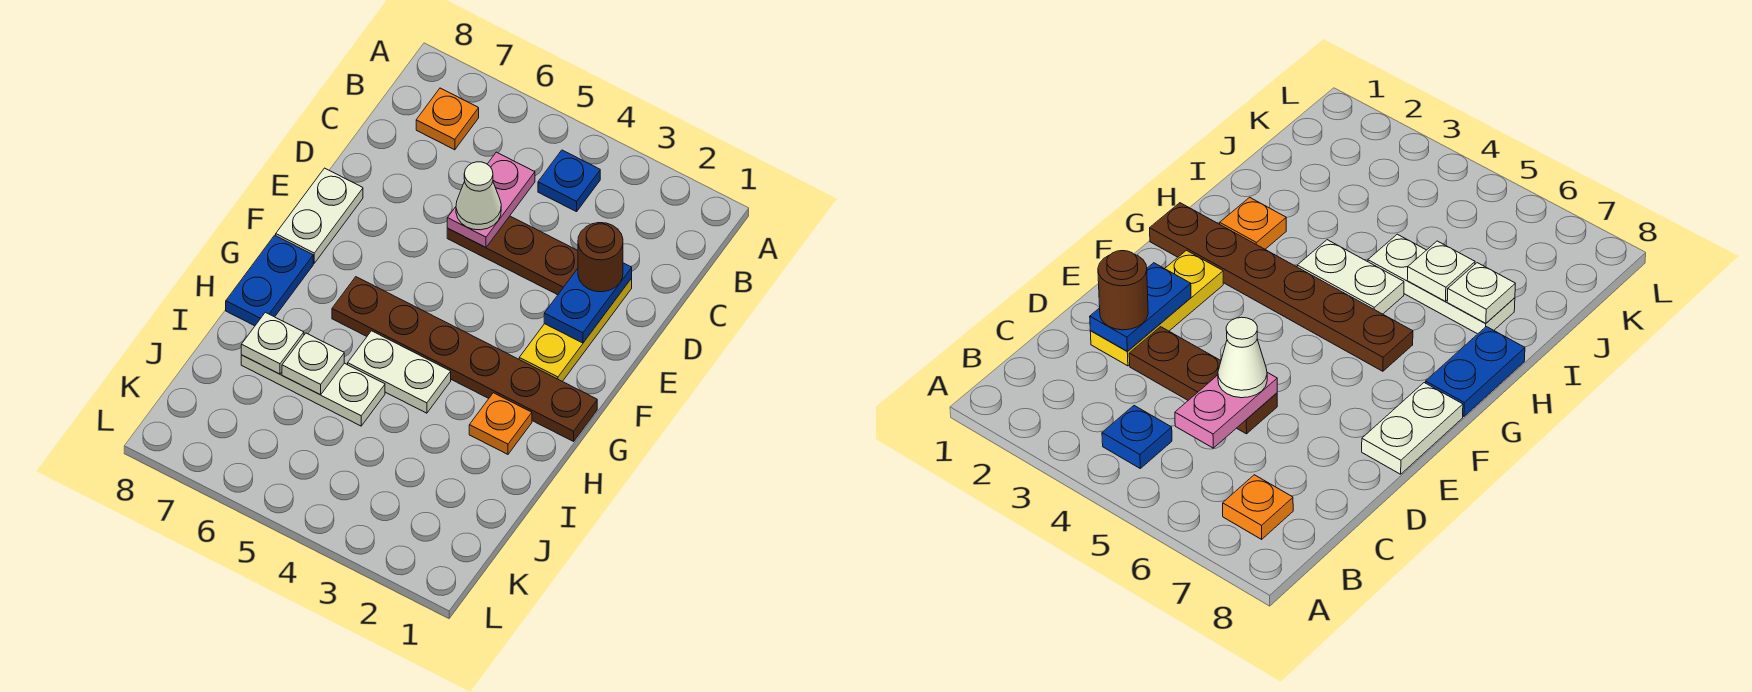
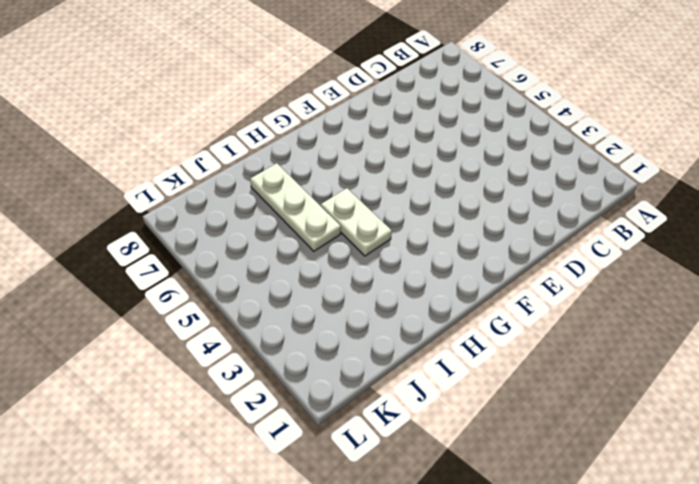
none -> blue 1x1 plate [538,150,600,212]
none -> orange 1x1 plate [416,88,479,150]
none -> yellow 1x3 plate [519,278,632,381]

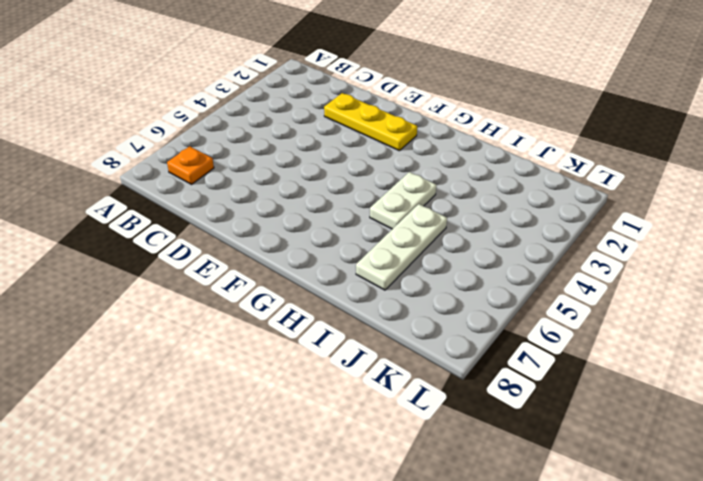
none -> blue 1x1 plate [538,150,600,212]
none -> brown 1x3 plate [447,216,578,295]
none -> white 1x2 plate [276,168,363,263]

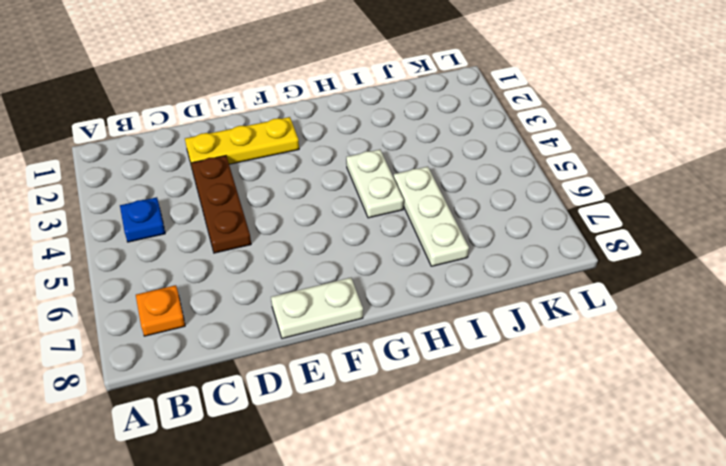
none -> brown 1x6 plate [332,277,597,441]
none -> blue 1x2 plate [226,235,313,326]
none -> orange 1x1 plate [469,393,532,454]

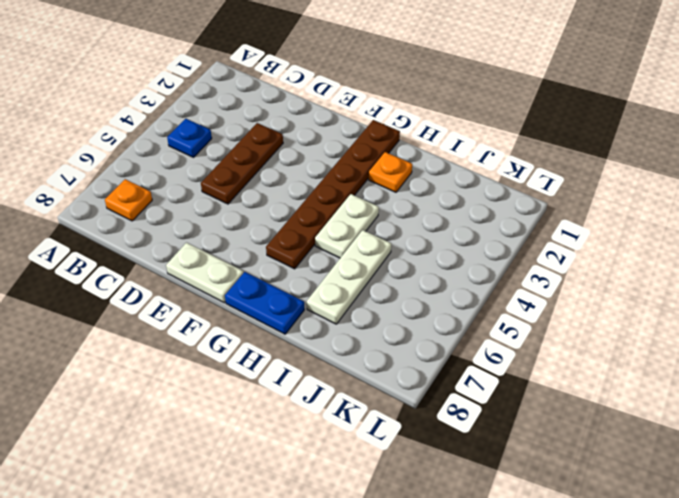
none -> yellow 1x3 plate [519,278,632,381]
none -> pink 1x2 plate [447,152,535,248]
none -> blue 1x2 plate [544,263,632,343]

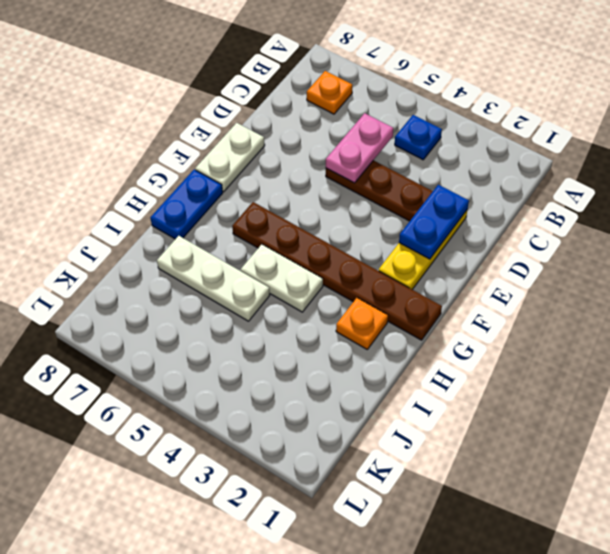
none -> white 1x1 plate [282,333,344,395]
none -> white 1x1 plate [241,312,304,374]
none -> brown 1x1 round brick [578,223,623,292]

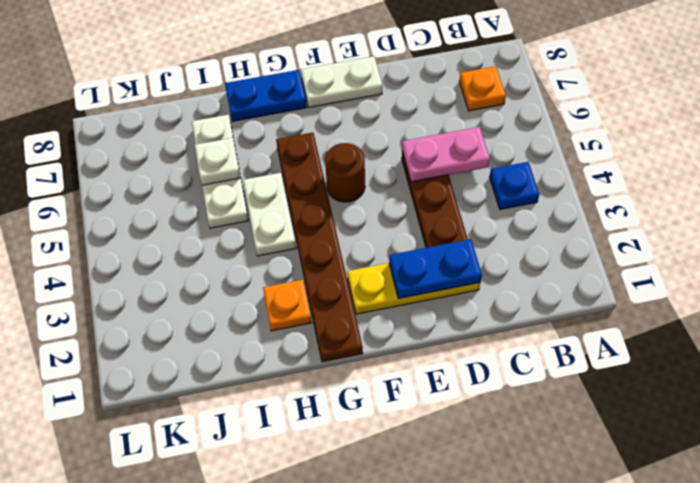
brown 1x1 round brick [325,143,365,202] -> brown 1x1 round brick moved to [578,223,623,292]
none -> white 1x1 plate [241,312,304,374]
none -> white 1x1 cone [456,162,501,230]

